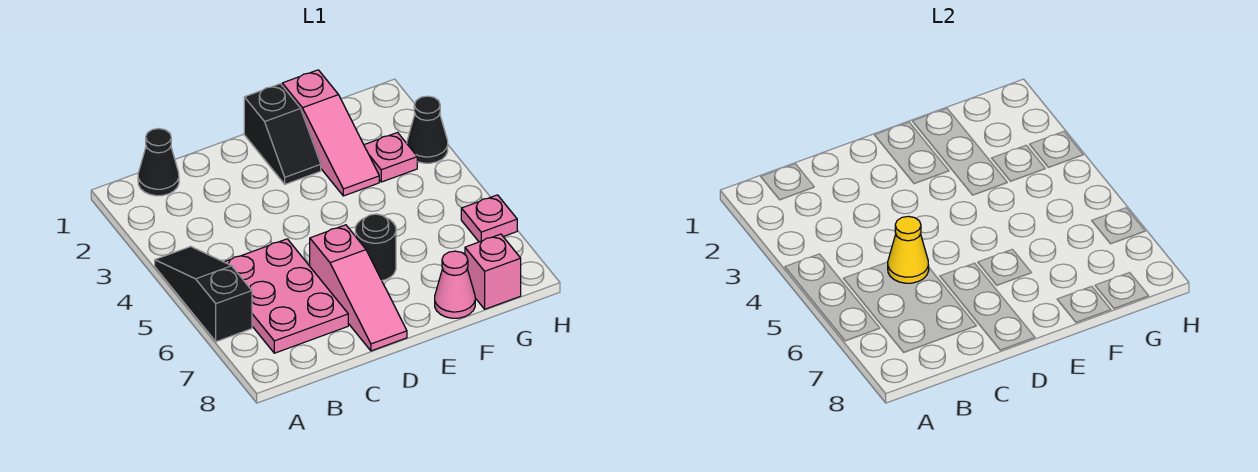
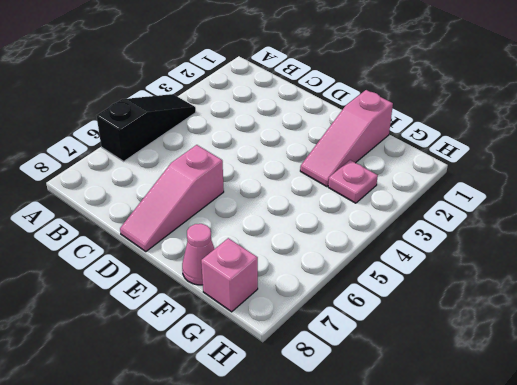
none -> black 1x1 cone [138,129,179,196]
none -> pink 2x3 plate [225,239,348,353]
none -> black 1x2 slope [244,84,321,184]

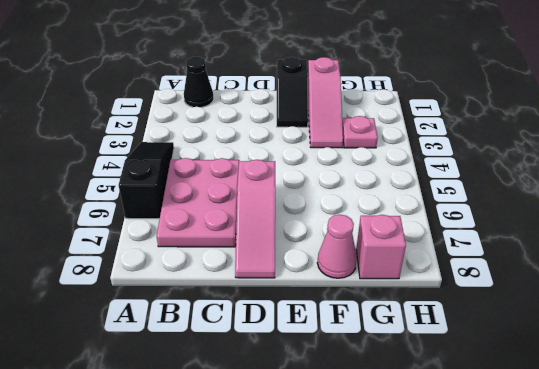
none -> black 1x1 round brick [355,214,396,280]
none -> black 1x1 cone [407,96,448,163]
none -> pink 1x1 plate [461,195,517,242]

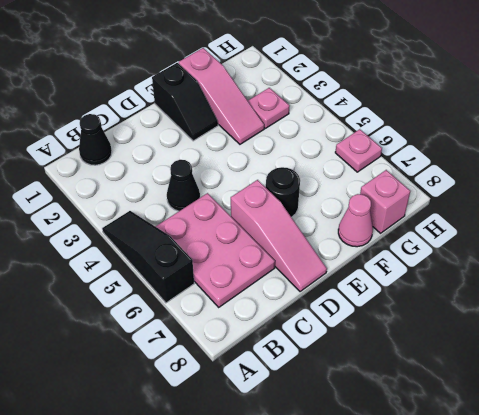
black 1x1 cone [167,160,200,211] -> black 1x1 cone moved to [407,96,448,163]
none -> yellow 1x1 cone [888,216,929,283]

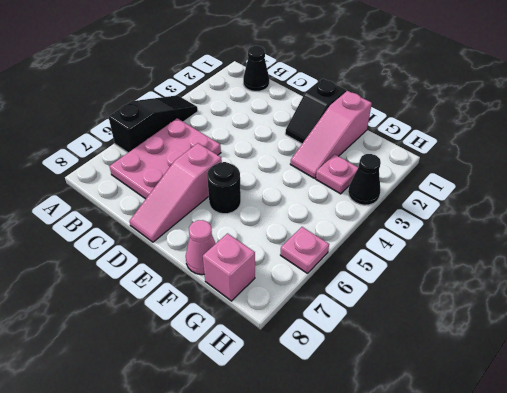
none -> yellow 1x1 cone [888,216,929,283]

